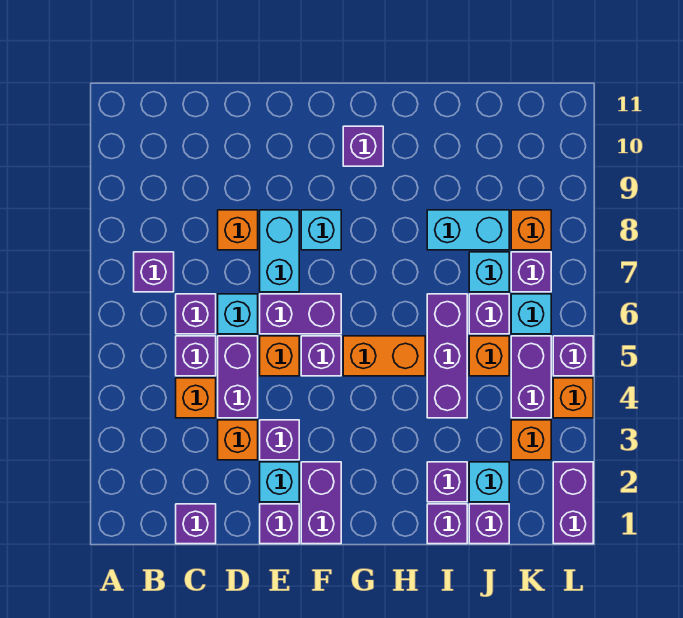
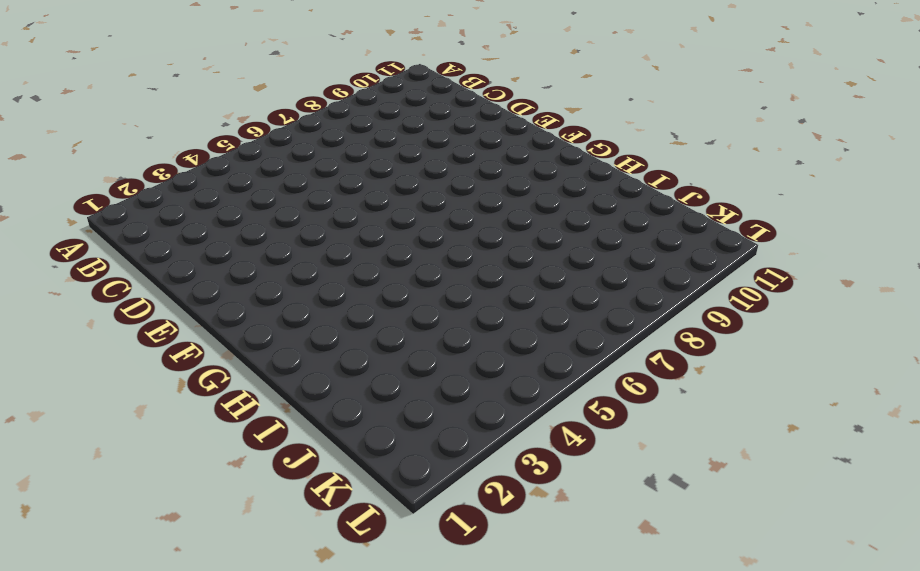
none -> purple 1x1 brick [134,252,174,292]
none -> purple 1x1 brick [176,504,216,544]
none -> orange 1x1 brick [176,378,216,418]
none -> purple 1x1 brick [176,336,216,376]

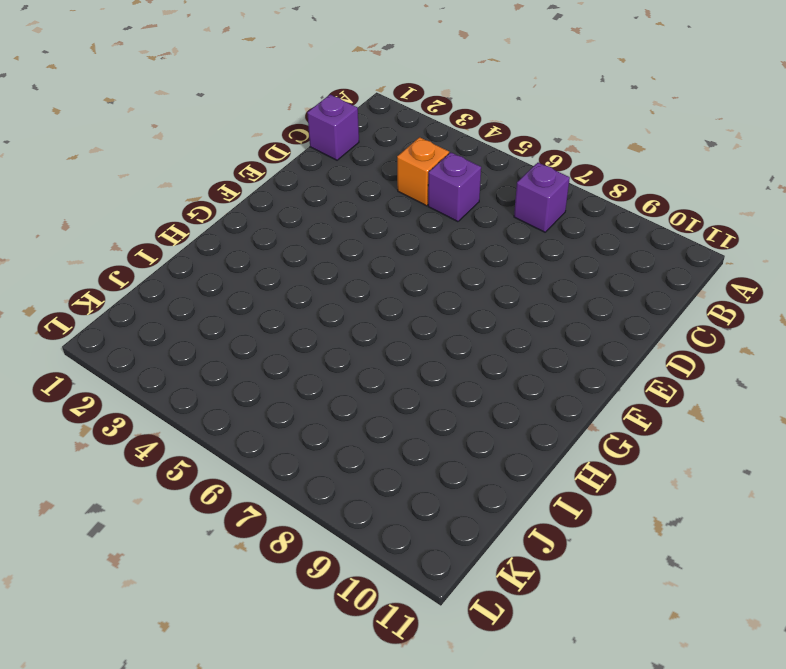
none -> purple 1x1 brick [176,294,216,334]
none -> orange 1x1 brick [218,420,258,460]
none -> purple 1x2 brick [218,336,258,418]
none -> cyan 1x1 brick [218,294,258,334]

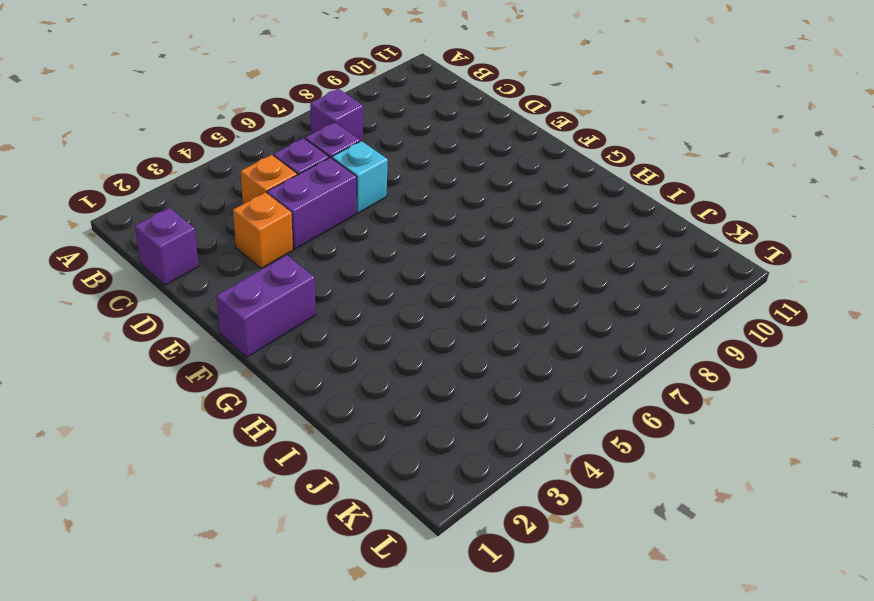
none -> orange 1x1 brick [218,210,258,250]
none -> purple 1x1 brick [260,504,299,544]
none -> cyan 1x1 brick [260,462,299,502]
none -> purple 1x1 brick [260,420,299,460]

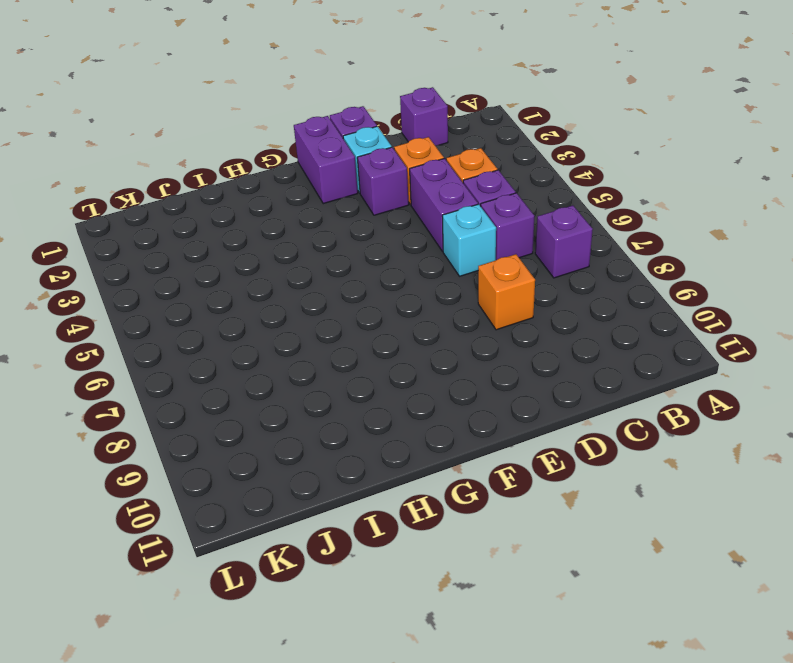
none -> orange 1x1 brick [260,336,299,376]
none -> purple 1x2 brick [260,294,341,334]
none -> cyan 1x2 brick [260,210,299,292]
none -> purple 1x1 brick [301,336,341,376]

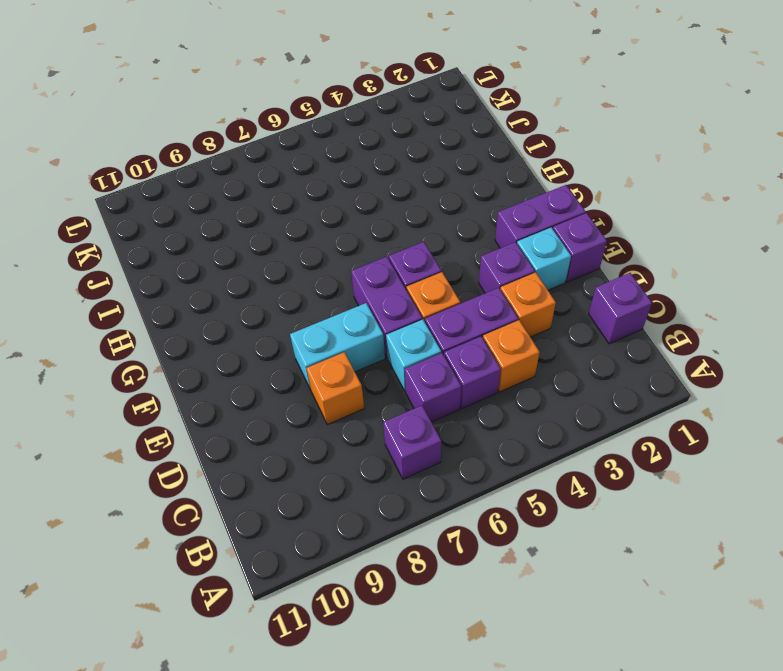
none -> cyan 1x1 brick [301,210,341,250]
none -> orange 1x2 brick [343,336,425,376]
none -> purple 1x1 brick [343,126,383,166]
none -> purple 1x1 brick [427,504,467,544]

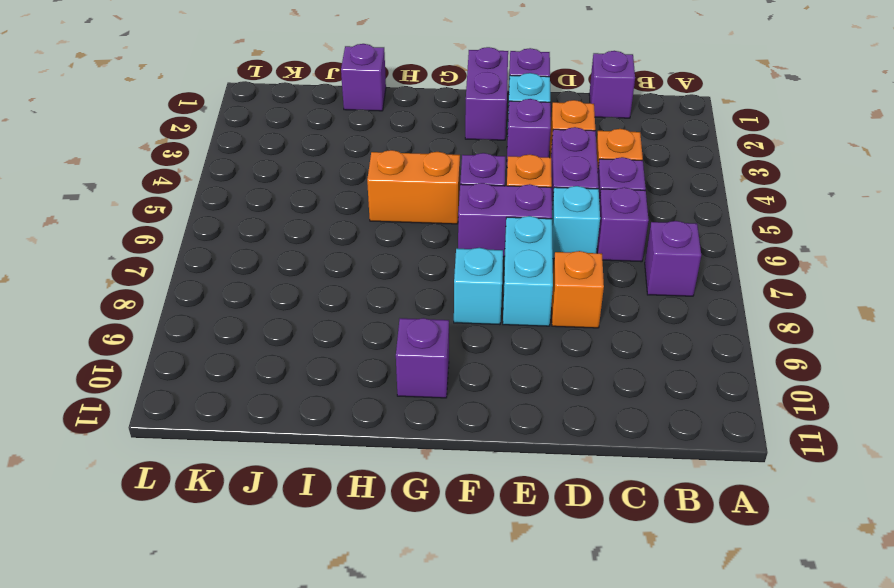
none -> purple 1x1 brick [427,462,467,502]
none -> purple 1x3 brick [427,294,467,418]
none -> cyan 1x2 brick [427,210,509,250]
none -> purple 1x1 brick [469,504,509,544]

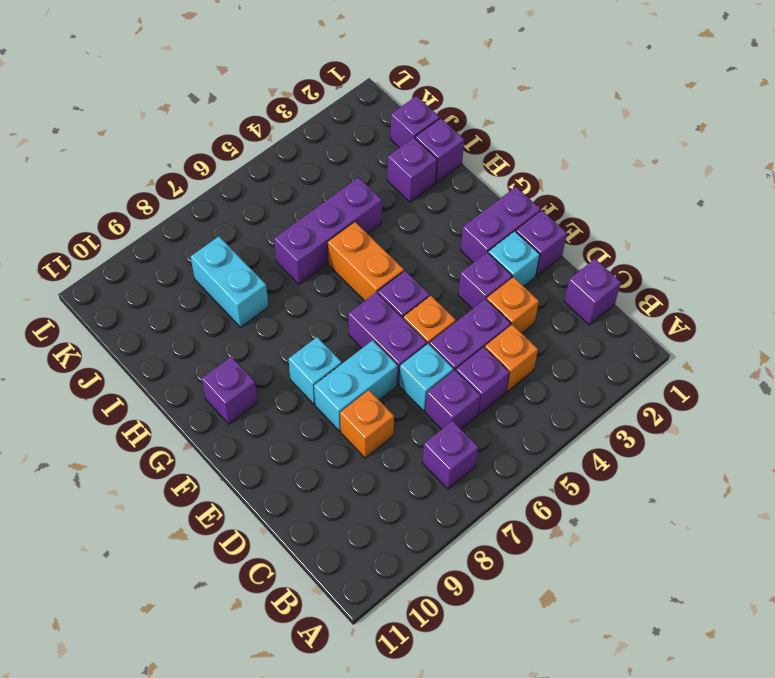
none -> cyan 1x1 brick [469,462,509,502]
none -> orange 1x1 brick [469,336,509,376]
none -> purple 1x1 brick [469,294,509,334]
none -> cyan 1x1 brick [469,252,509,292]

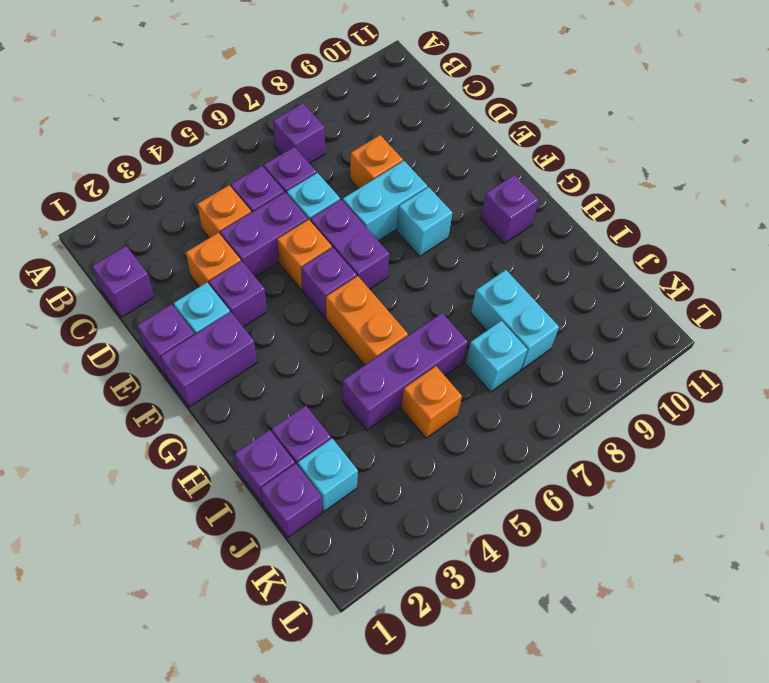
none -> purple 1x1 brick [469,294,509,334]
none -> orange 1x1 brick [511,420,551,460]
none -> purple 1x2 brick [511,336,551,418]
none -> cyan 1x1 brick [511,294,551,334]

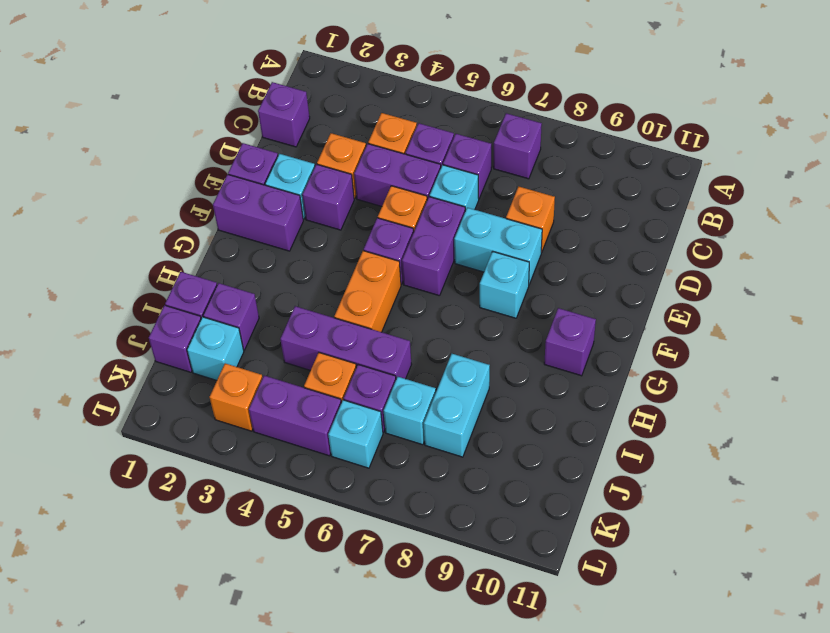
none -> purple 1x1 brick [511,252,551,292]
none -> orange 1x1 brick [511,210,551,250]
none -> purple 1x2 brick [553,462,593,544]
none -> orange 1x1 brick [553,378,593,418]

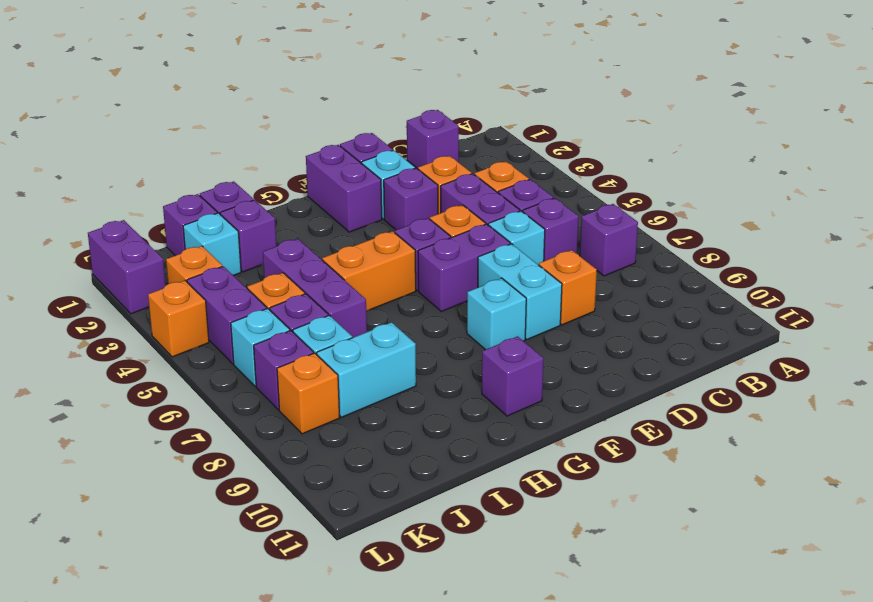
none -> purple 1x1 brick [553,336,593,376]

